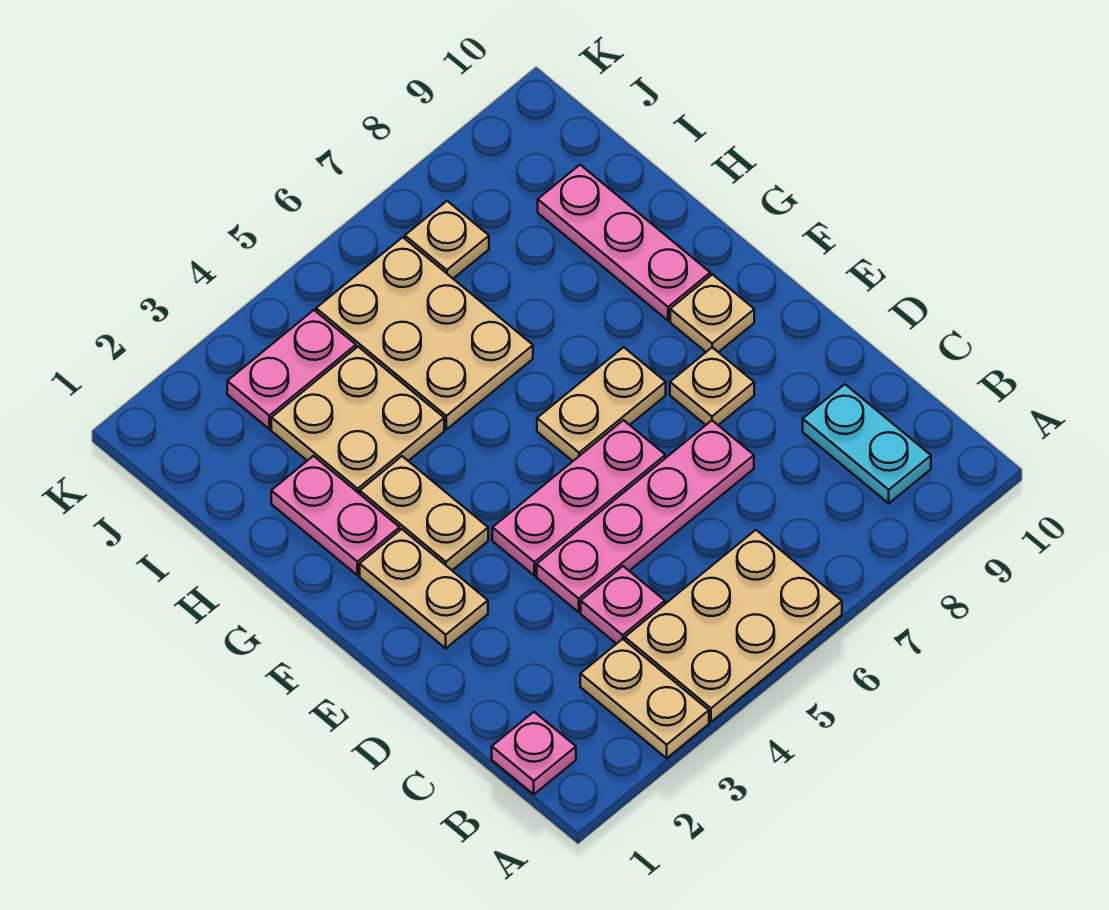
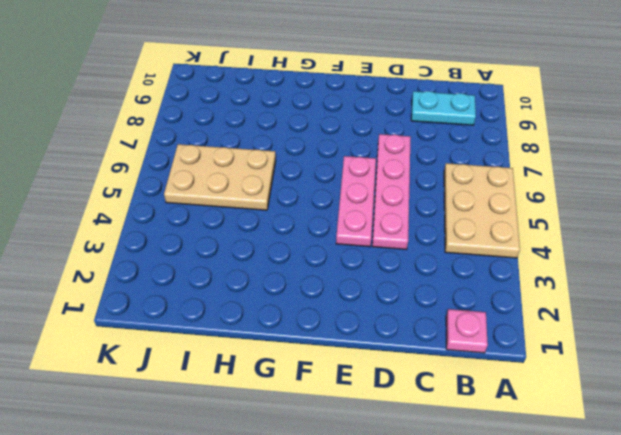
none -> tan 1x2 plate [580,639,709,758]
none -> pink 1x1 plate [581,566,665,644]
none -> tan 1x2 plate [360,529,488,648]

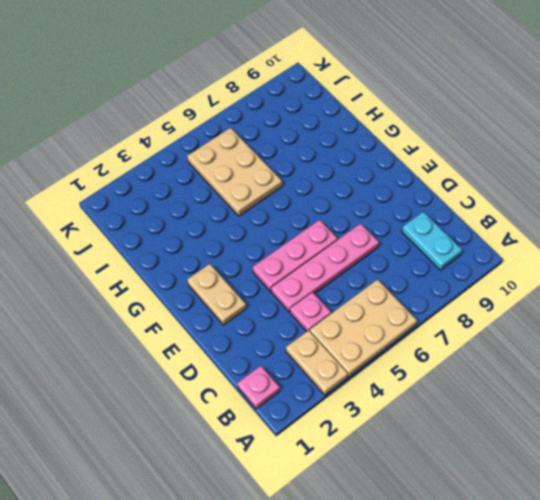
none -> tan 1x1 plate [670,347,754,425]
none -> tan 1x2 plate [360,456,488,570]
none -> tan 1x2 plate [537,347,666,461]

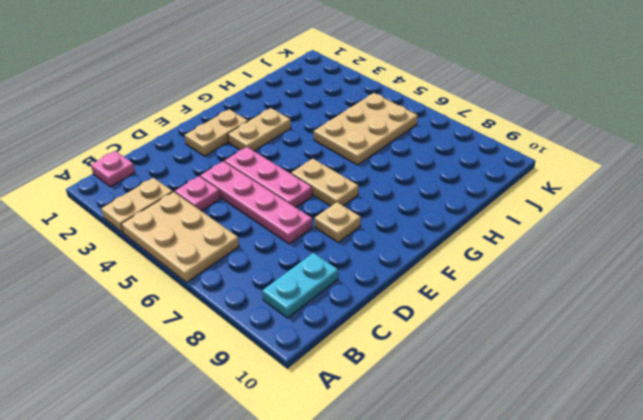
none -> tan 1x1 plate [670,274,754,352]
none -> pink 1x2 plate [271,456,400,575]
none -> pink 1x3 plate [538,165,710,321]

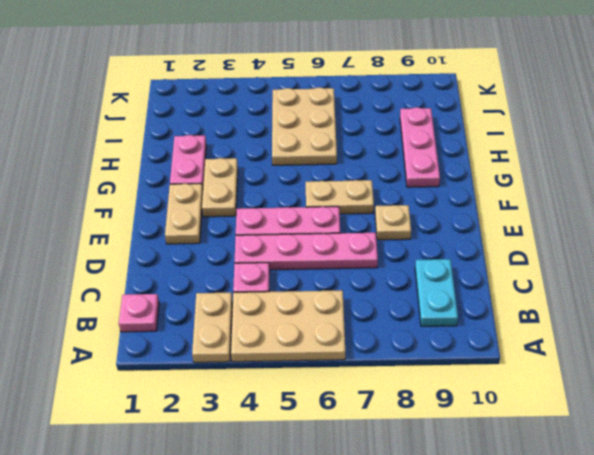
none -> tan 1x1 plate [670,274,754,352]
none -> tan 2x2 plate [271,347,444,494]
none -> pink 1x2 plate [227,310,356,429]

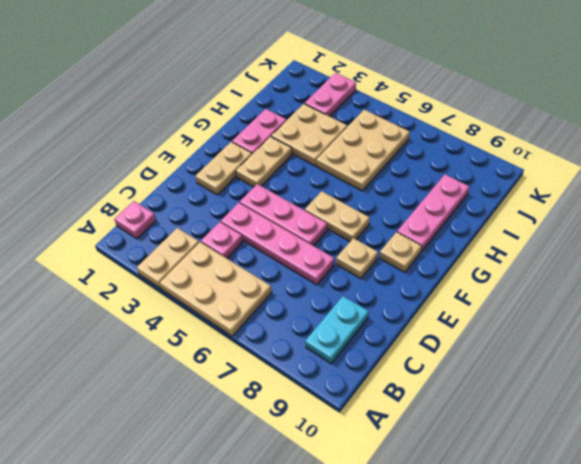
pink 1x2 plate [305,73,356,116] -> pink 1x2 plate turned to [227,310,356,429]
none -> tan 1x1 plate [405,201,489,278]

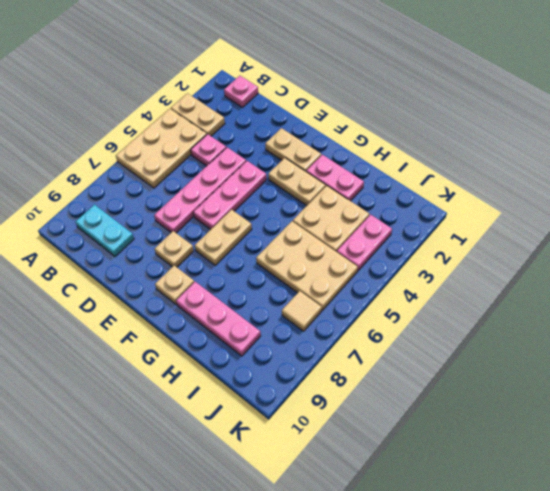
tan 1x1 tile [282,291,322,331] -> tan 1x1 plate [405,201,489,278]

